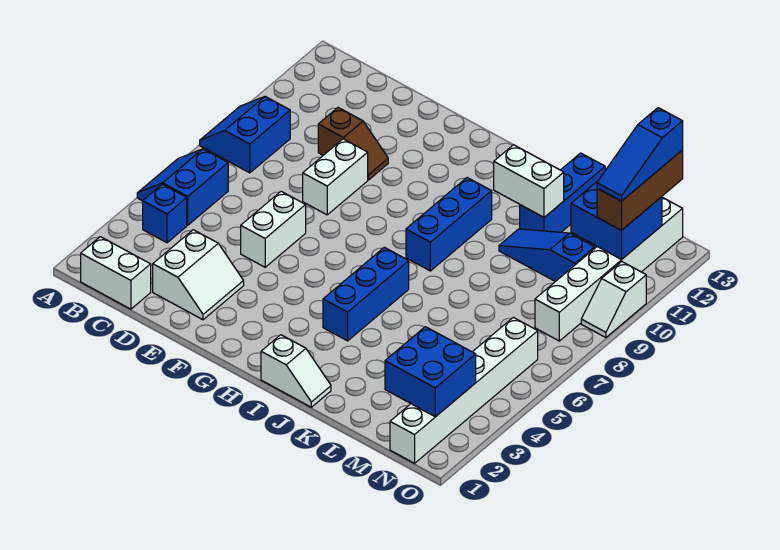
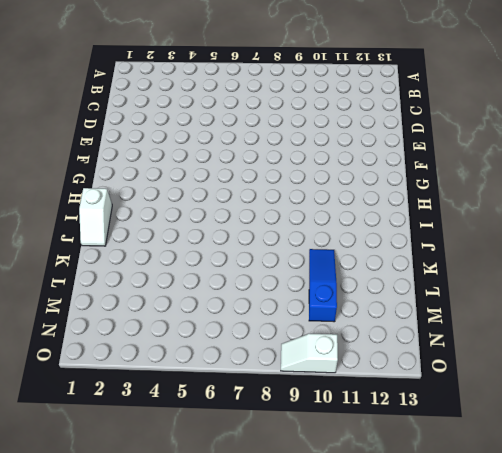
none -> blue 2x2 slope [137,149,228,225]
none -> blue 2x2 slope [200,97,290,173]
none -> white 1x2 brick [81,237,151,309]

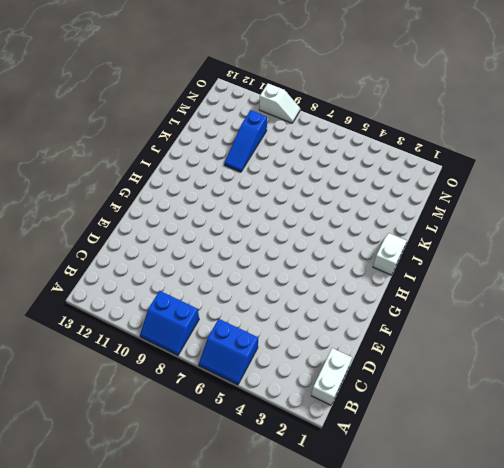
none -> blue 1x1 brick [143,184,187,243]
none -> white 2x2 slope [153,230,244,320]
none -> brown 1x2 slope [318,108,388,180]

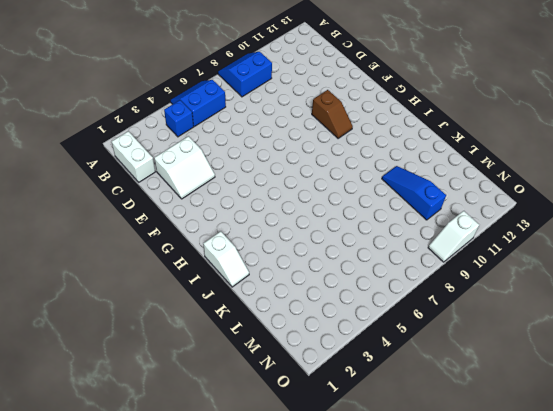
brown 1x2 slope [312,90,353,138] -> brown 1x2 slope moved to [318,108,388,180]
none -> white 1x2 brick [241,191,306,267]
none -> white 1x2 brick [303,139,368,215]
none -> blue 1x3 brick [323,247,409,341]

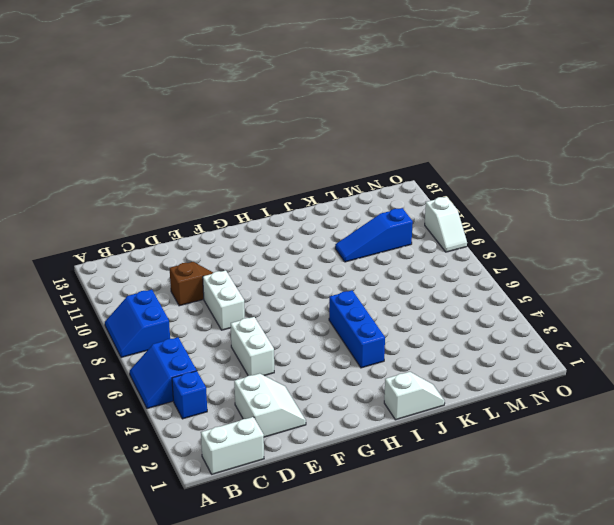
none -> blue 1x3 brick [406,178,492,271]
none -> blue 1x3 brick [520,153,605,232]
none -> white 1x6 brick [390,317,538,463]

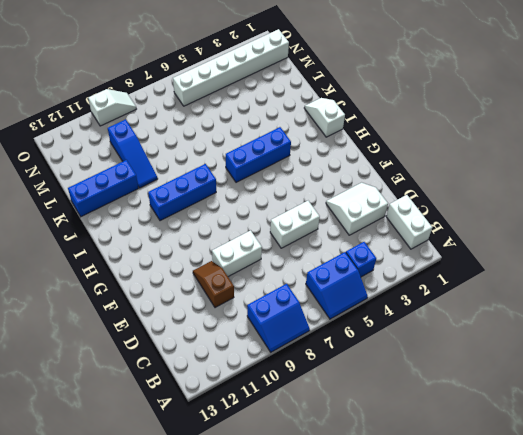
none -> white 1x6 brick [535,197,683,341]
none -> white 1x2 brick [494,145,564,217]
none -> blue 2x2 brick [385,327,476,417]

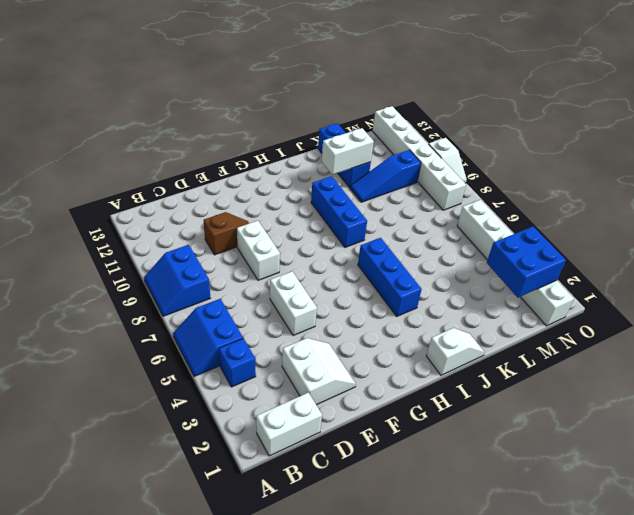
none -> blue 2x2 brick [571,181,662,259]
none -> brown 1x3 brick [597,150,683,230]
none -> blue 1x3 slope [597,108,683,201]

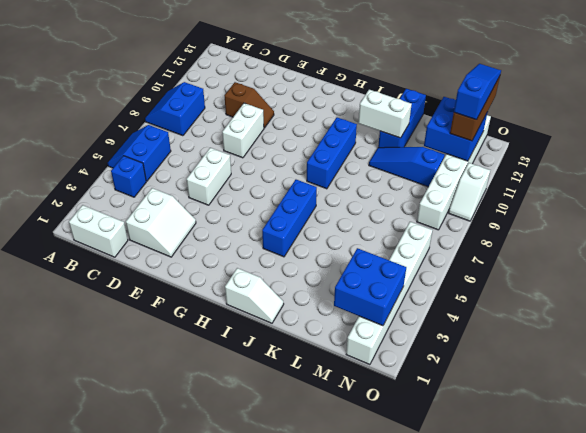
blue 1x3 slope [454,64,501,120] -> blue 1x3 slope turned to [597,108,683,201]

